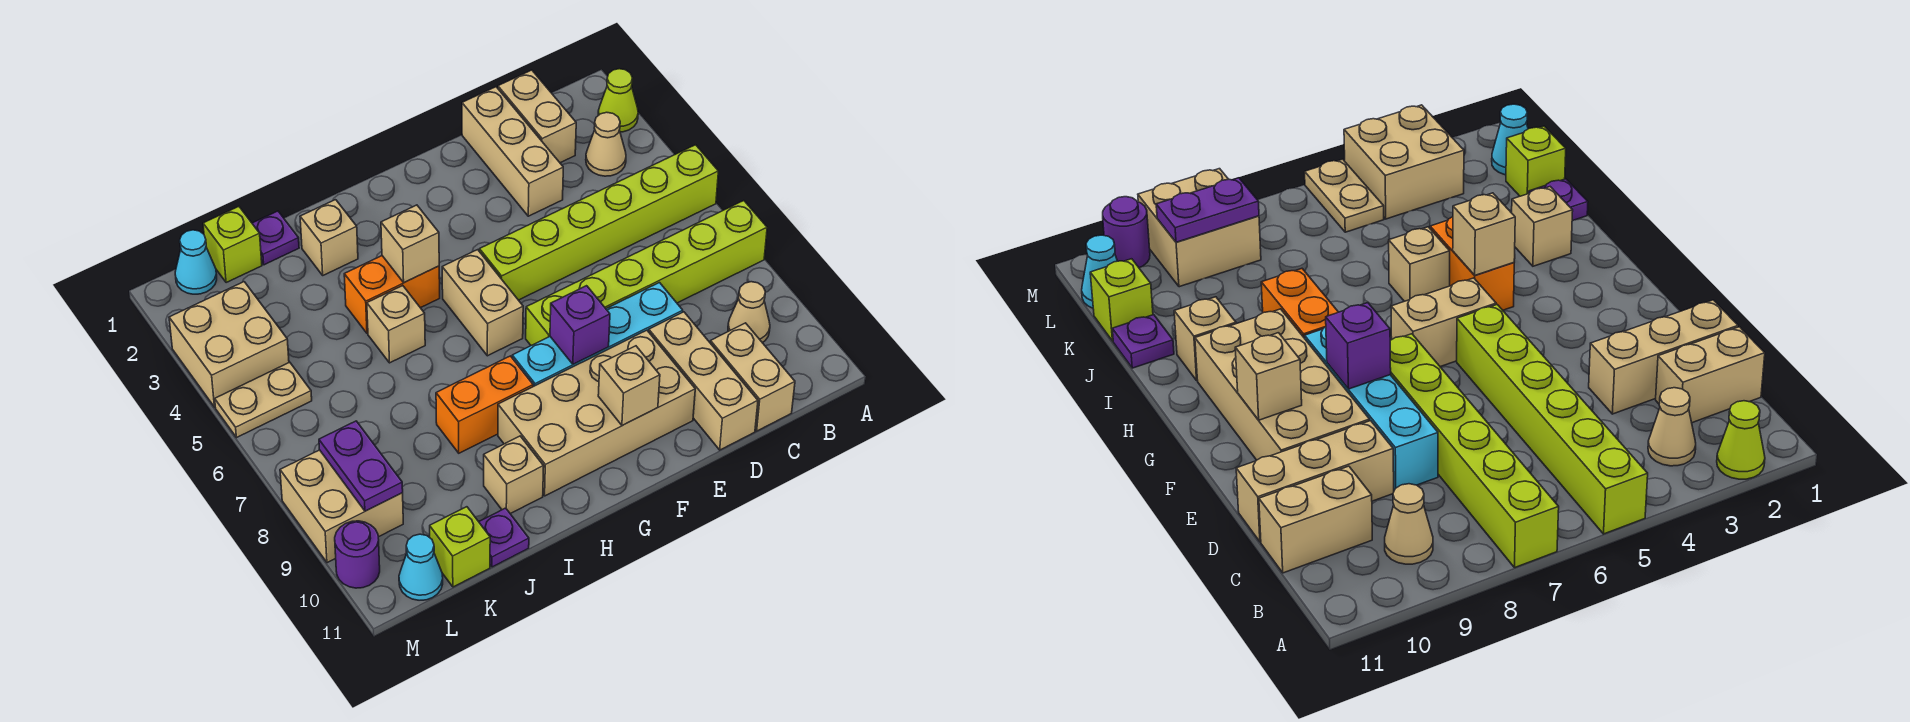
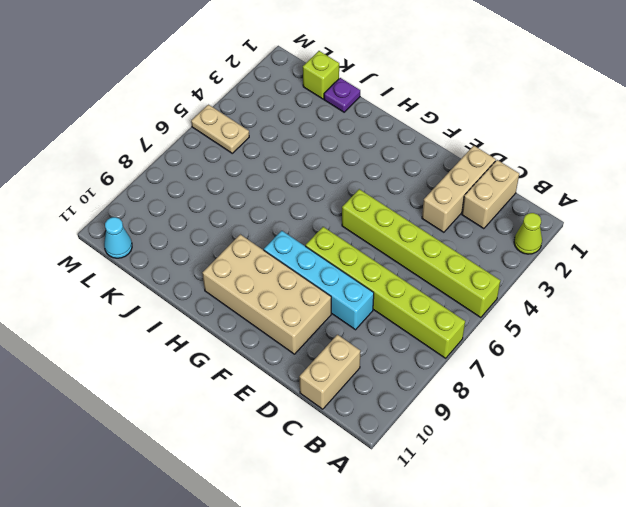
none -> tan 1x1 cone [586,112,626,176]
none -> tan 1x1 cone [728,282,770,343]
none -> tan 1x3 brick [649,312,758,450]
none -> tan 1x2 brick [442,250,523,356]

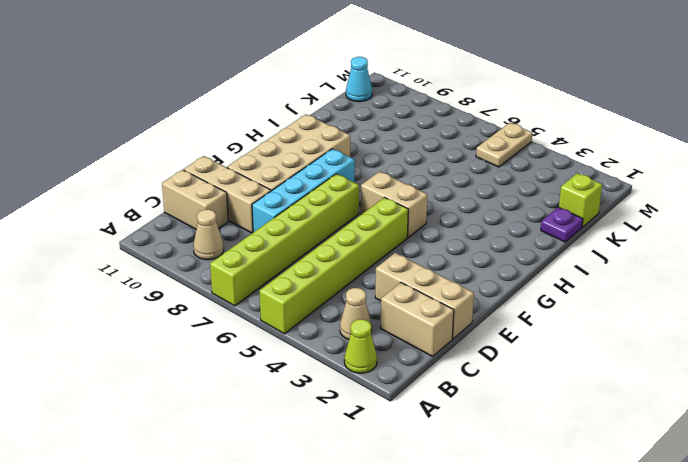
none -> orange 1x2 brick [344,256,440,333]
none -> orange 1x2 brick [436,356,533,453]
none -> tan 1x1 brick [300,200,358,275]
none -> tan 1x1 brick [367,286,425,363]

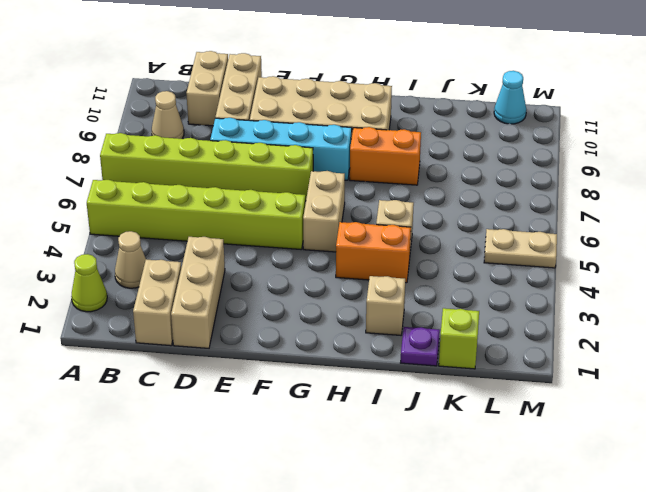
none -> tan 1x1 brick [484,436,544,514]
none -> purple 1x1 plate [479,508,529,567]
none -> lime 1x1 brick [430,507,490,587]
none -> cyan 1x1 cone [175,230,217,294]

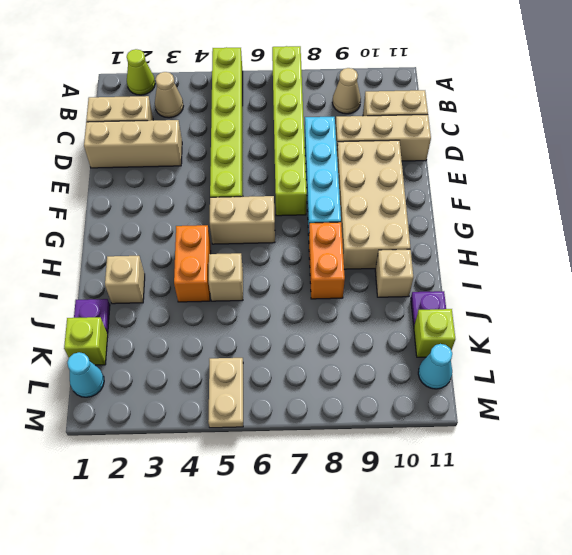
none -> tan 2x2 brick [169,282,289,407]
none -> tan 2x2 brick [280,450,403,563]
none -> purple 1x1 round brick [335,521,380,588]
none -> purple 1x1 brick [550,286,610,364]

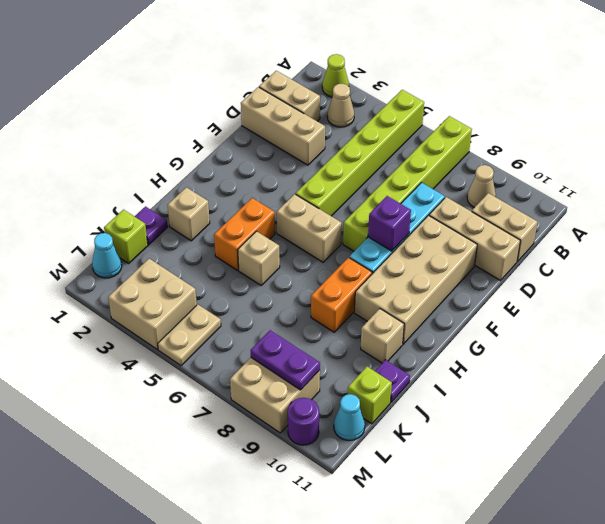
none -> tan 1x1 brick [598,346,660,426]
none -> tan 1x1 brick [381,205,439,283]

